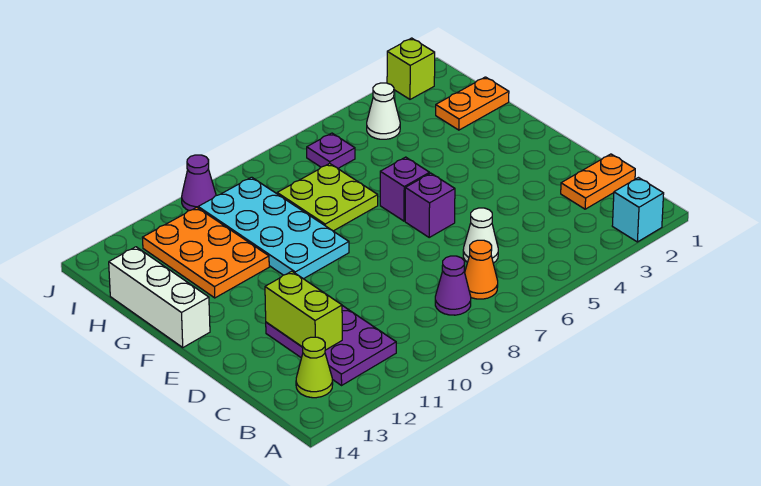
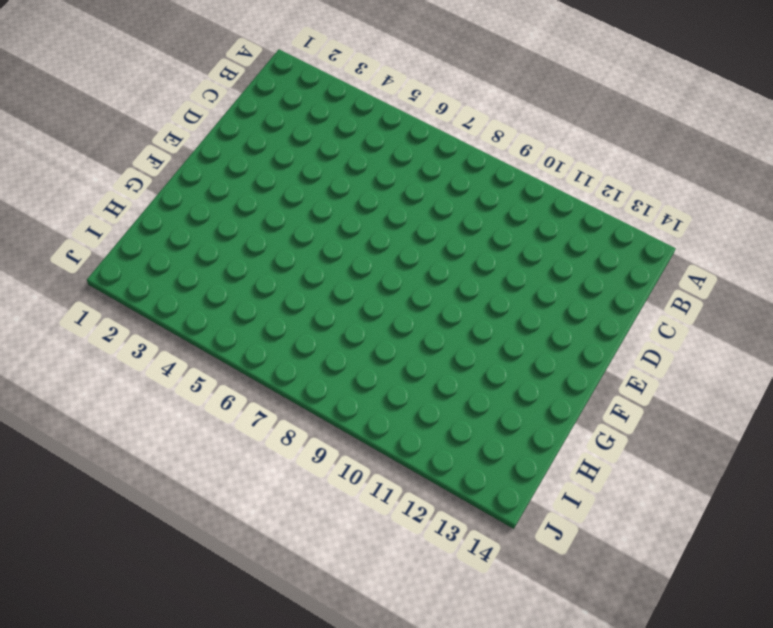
none -> cyan 1x1 brick [612,178,664,242]
none -> orange 1x1 cone [465,240,498,299]
none -> purple 1x1 cone [435,256,471,315]

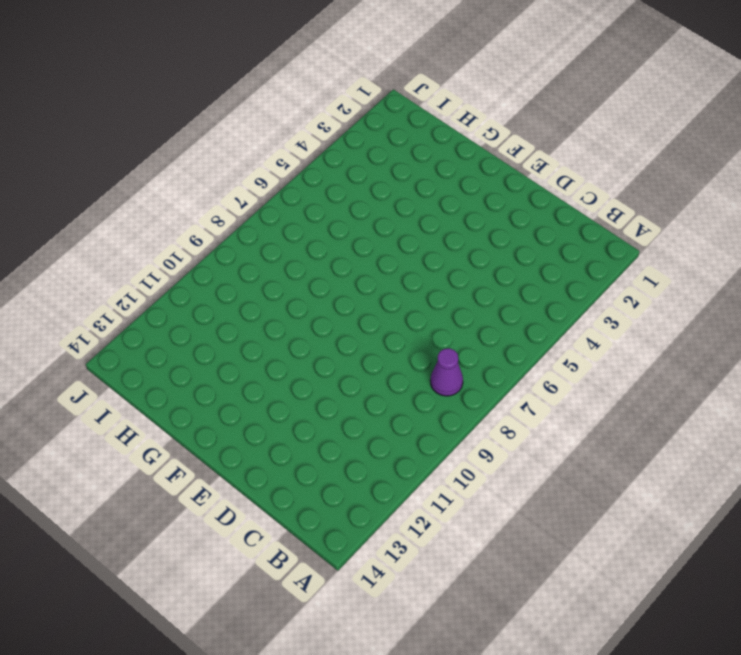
none -> cyan 1x1 brick [612,178,664,242]
none -> orange 1x1 cone [465,240,498,299]
none -> purple 2x3 plate [266,306,396,385]

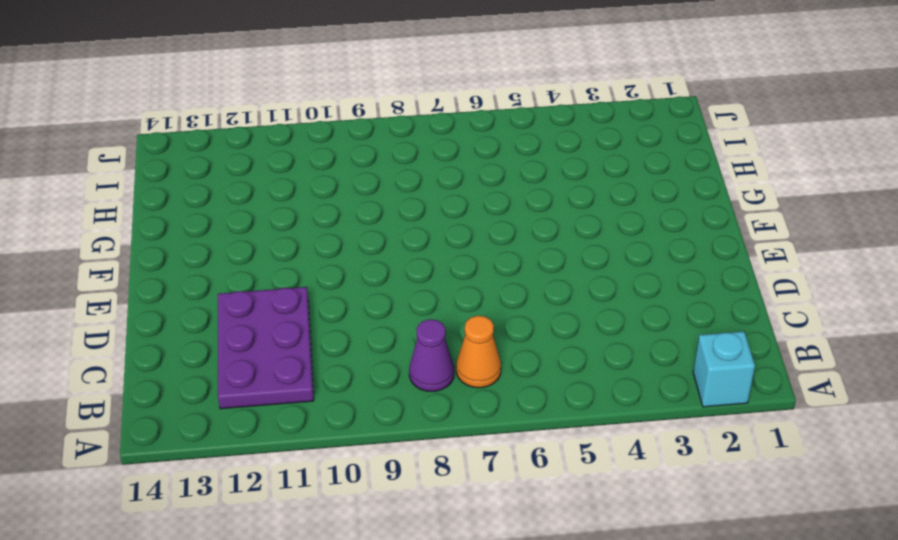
none -> lime 1x1 cone [296,337,333,398]
none -> orange 1x2 plate [561,154,635,209]
none -> white 1x1 cone [463,208,498,263]

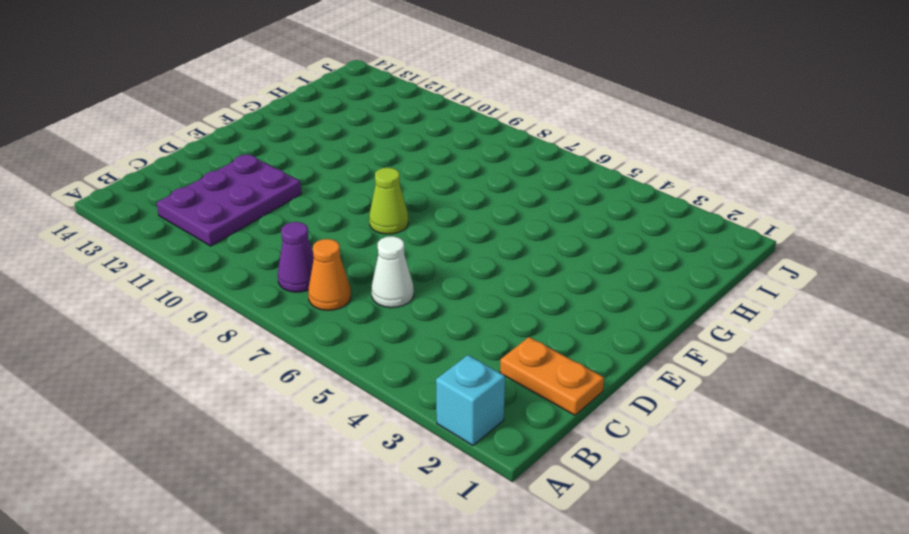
lime 1x1 cone [369,168,408,234] -> lime 1x1 cone moved to [296,337,333,398]
none -> purple 1x1 brick [405,173,455,237]
none -> purple 1x1 brick [380,157,430,221]
none -> cyan 2x4 plate [198,177,349,279]

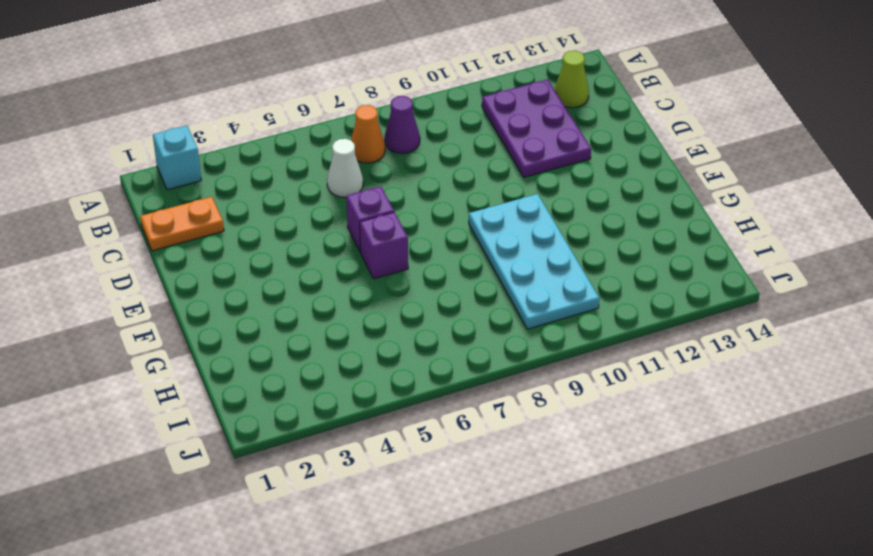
none -> white 1x3 brick [109,247,210,347]
none -> lime 2x2 plate [277,163,378,231]
none -> orange 2x3 plate [142,207,269,298]

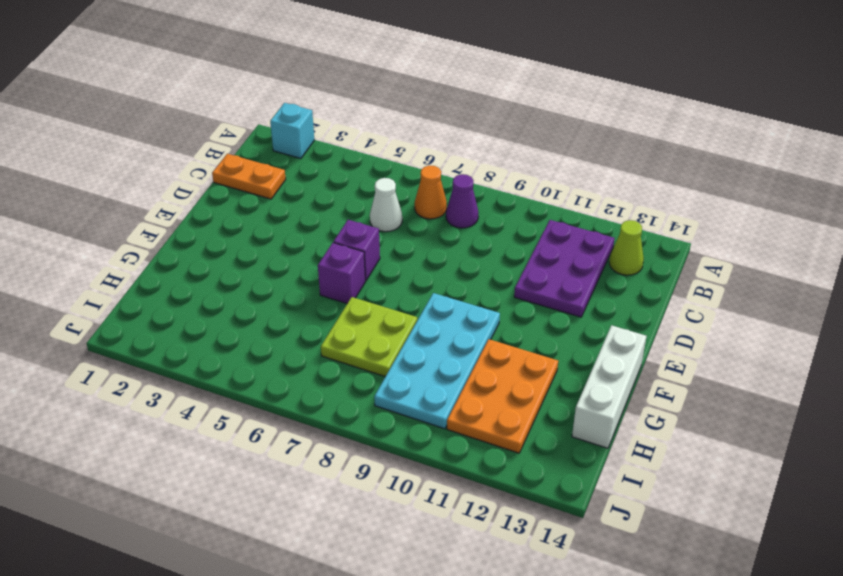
none -> orange 1x2 plate [436,77,509,130]
none -> white 1x1 cone [367,83,400,139]
none -> purple 1x1 plate [307,133,355,168]

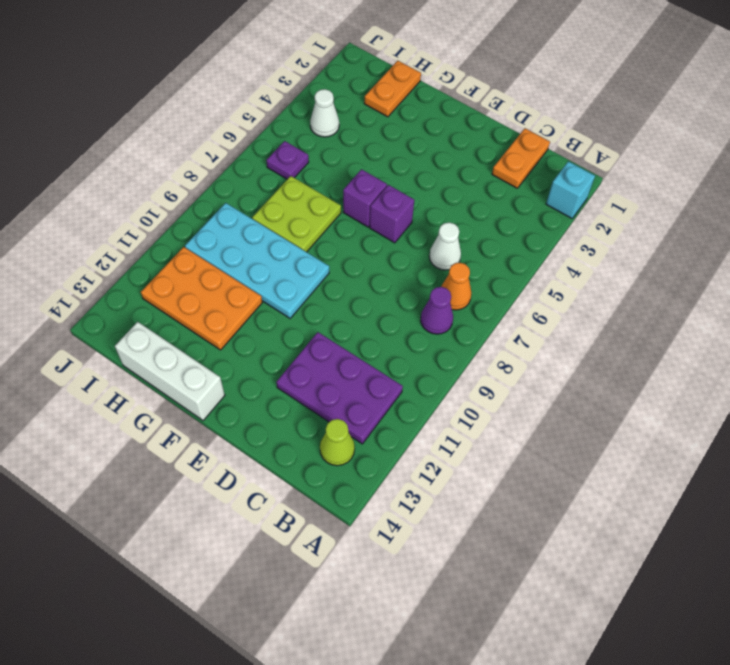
none -> lime 1x1 brick [387,38,435,99]
none -> purple 1x1 cone [182,155,216,211]
none -> lime 1x2 brick [265,271,342,350]

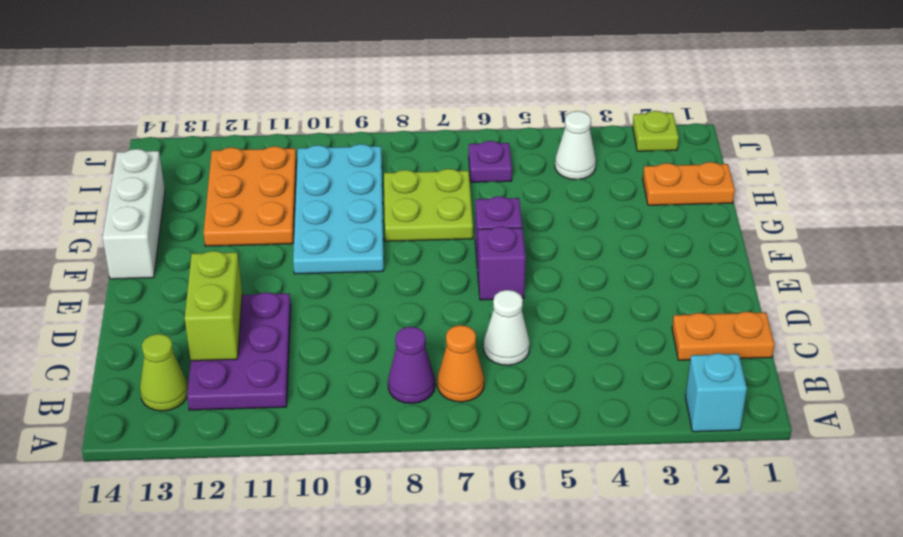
lime 1x1 plate [633,111,679,151] -> lime 1x1 brick [387,38,435,99]
none -> purple 1x1 cone [182,155,216,211]

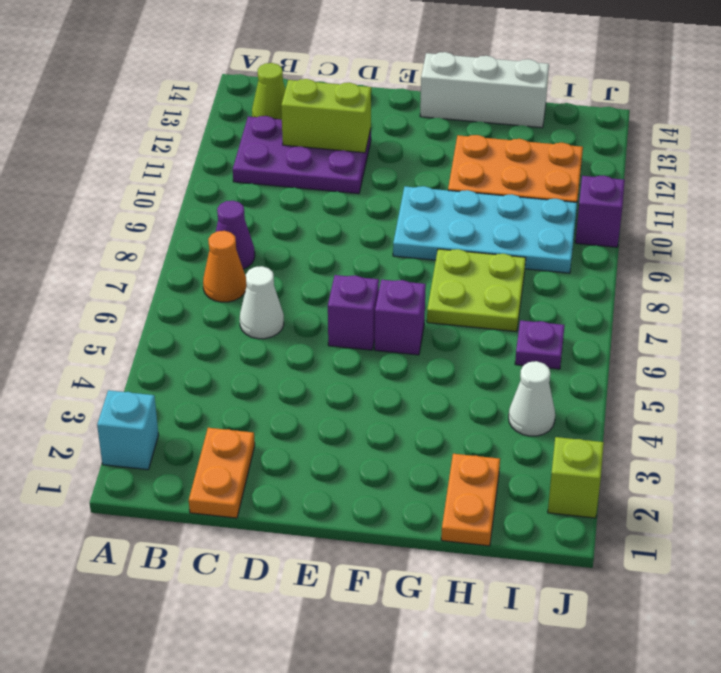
purple 1x1 brick [575,176,625,247] -> purple 1x1 cone [182,155,216,211]

